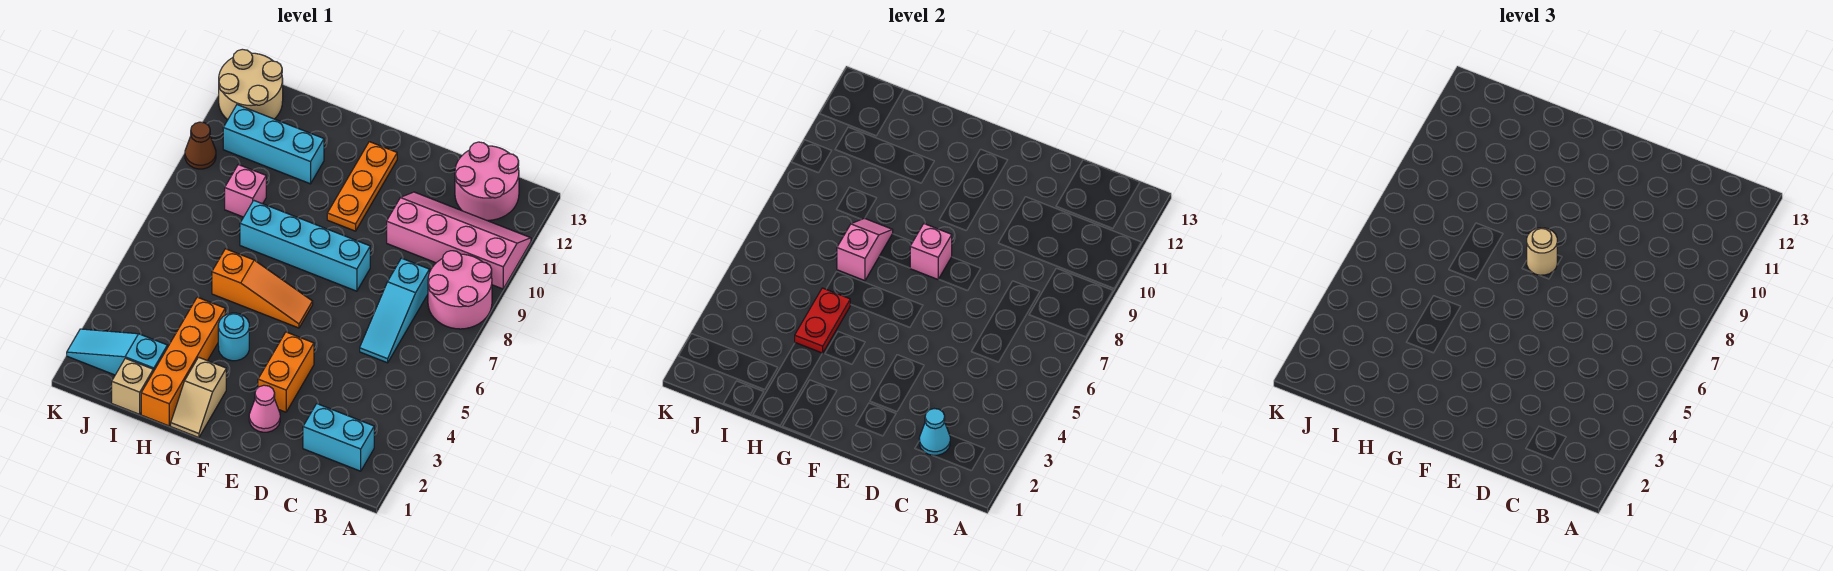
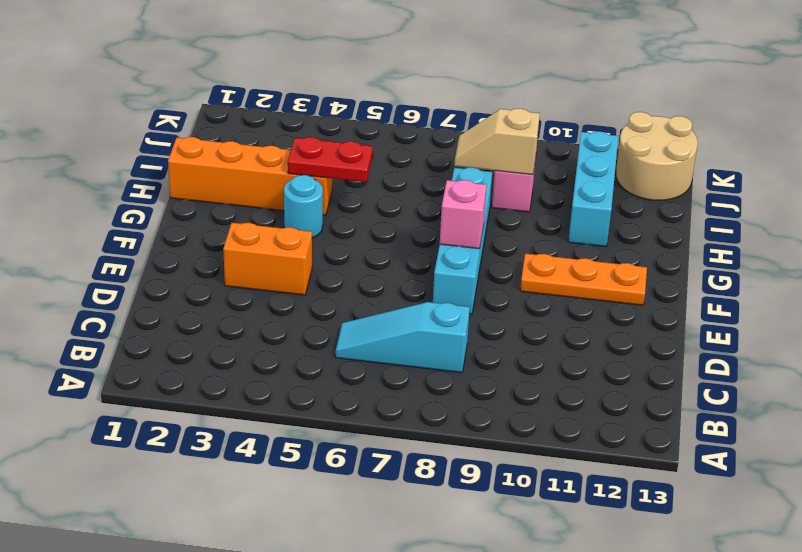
tan 1x2 slope [454,108,540,175] -> tan 1x2 slope moved to [171,357,226,438]
none -> pink 2x2 round brick [428,251,492,329]
none -> pink 2x4 slope [387,192,531,289]
none -> cyan 1x2 brick [303,404,374,471]

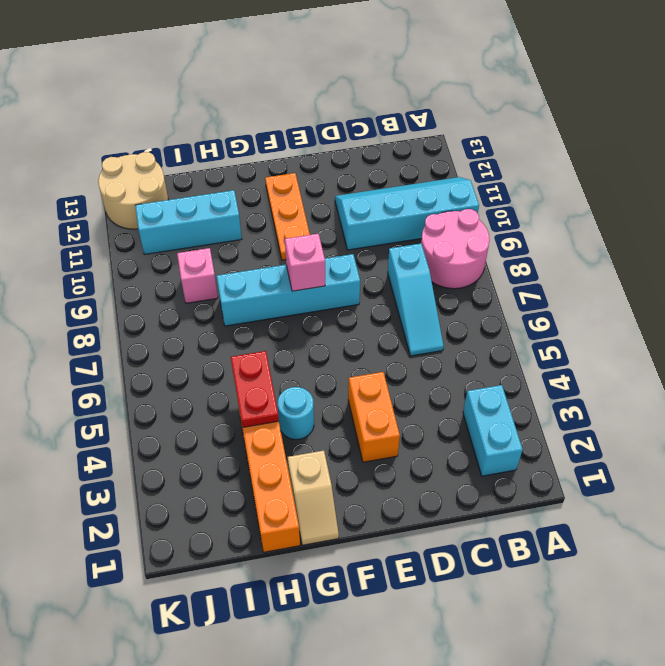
cyan 2x4 slope [335,177,479,250] -> pink 2x4 slope [387,192,531,289]
cyan 1x2 brick [463,385,523,476] -> cyan 1x2 brick turned to [303,404,374,471]
none -> pink 2x2 round brick [455,142,519,220]
none -> pink 1x1 cone [249,385,280,432]
none -> orange 1x3 slope [212,249,313,328]

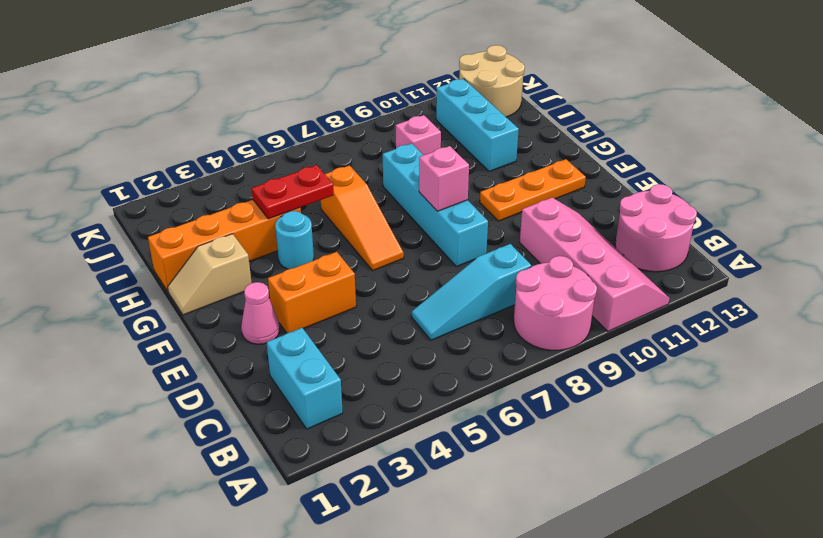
none -> tan 1x1 brick [112,358,153,414]
none -> cyan 1x3 slope [67,329,167,375]
none -> brown 1x1 cone [185,122,216,169]

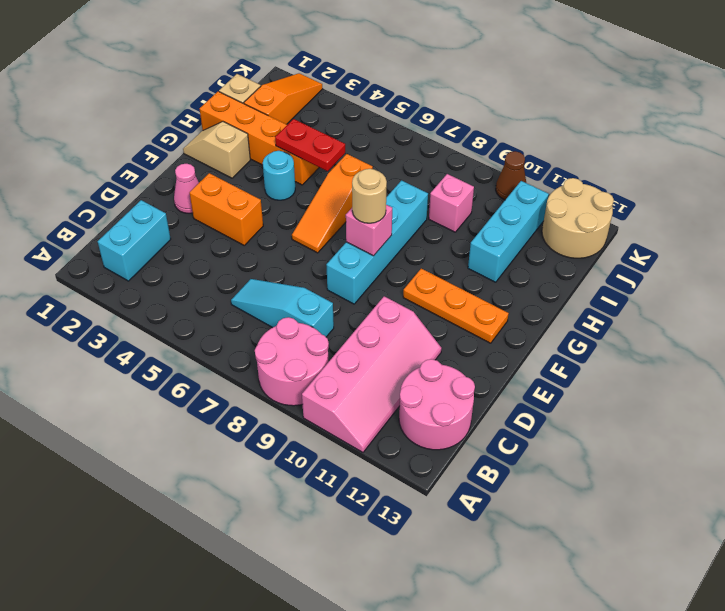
orange 1x3 slope [244,73,323,124] -> cyan 1x3 slope [67,329,167,375]
none -> cyan 1x1 cone [919,409,950,455]
none -> pink 1x2 slope [837,218,893,281]

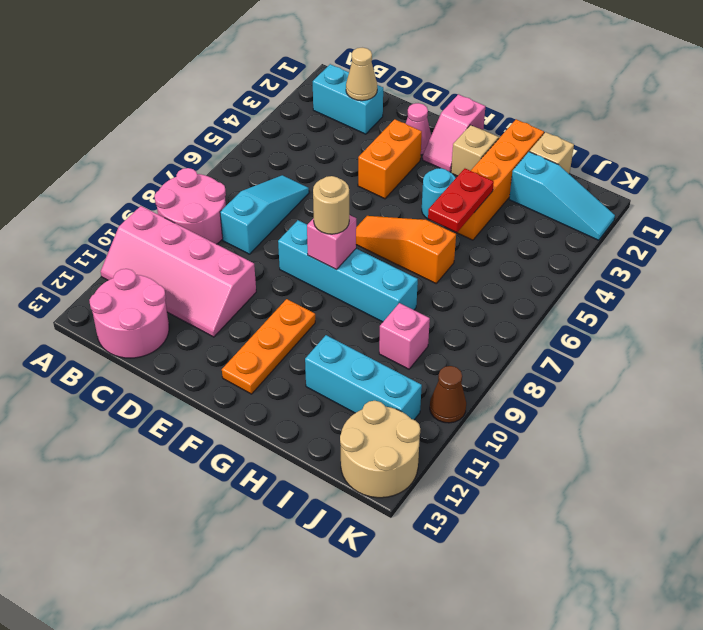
tan 1x1 cone [346,48,377,101] -> cyan 1x1 cone [919,409,950,455]
pink 1x2 slope [423,94,485,172] -> pink 1x2 slope moved to [837,218,893,281]

